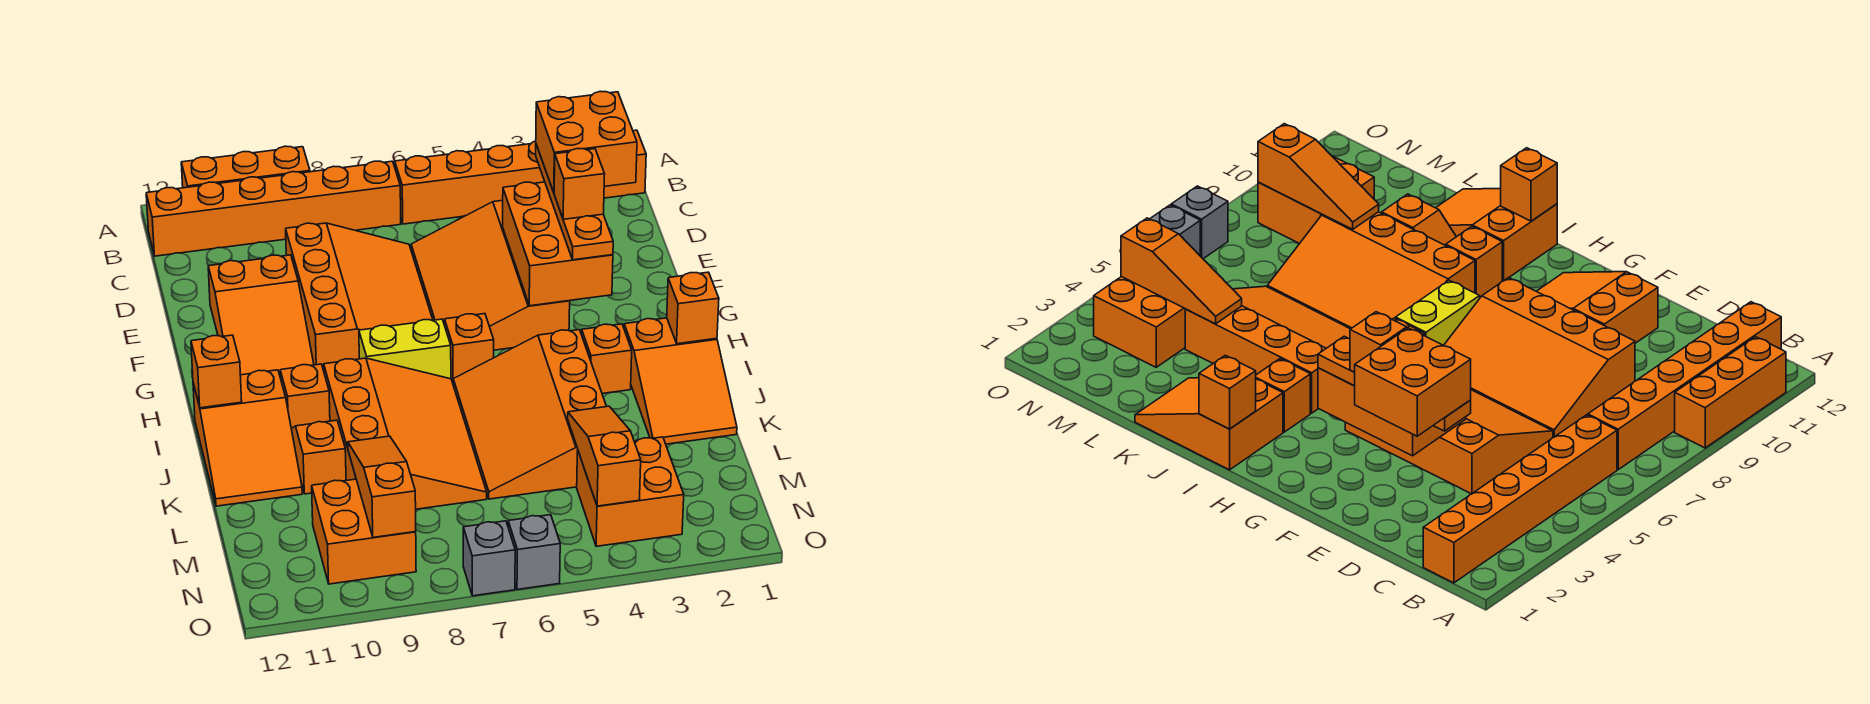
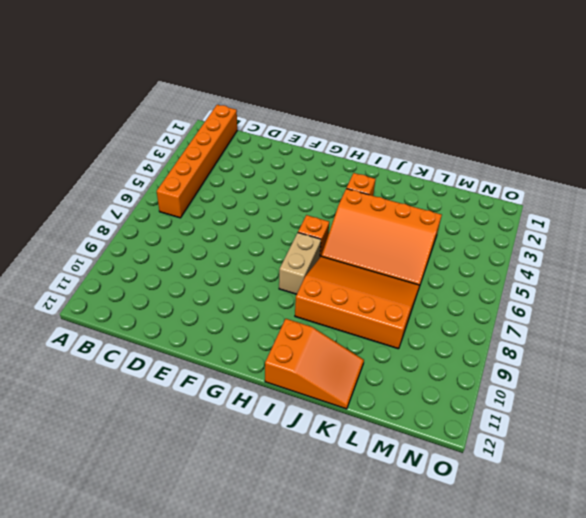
tan 1x2 brick [279,233,321,294] -> yellow 1x2 brick [359,319,451,379]
none -> orange 1x3 brick [181,146,310,188]
none -> orange 1x6 brick [146,161,401,256]
none -> orange 3x4 slope [411,200,570,350]

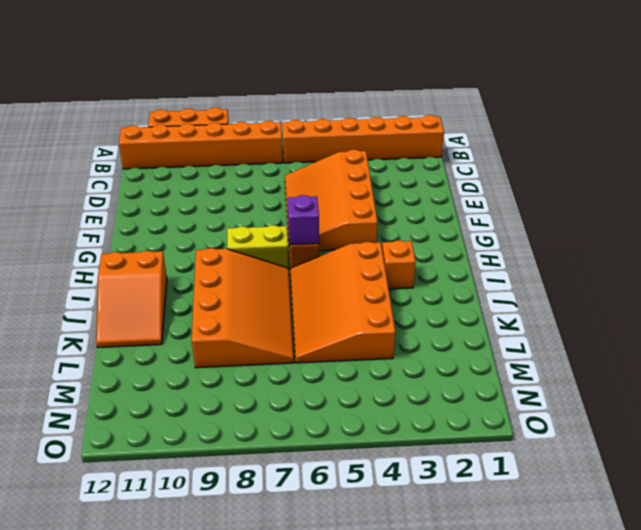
purple 1x1 brick [288,195,319,245] -> none
none -> orange 3x4 slope [286,223,433,371]
none -> orange 2x3 slope [208,255,314,378]
none -> orange 2x3 slope [624,318,737,444]

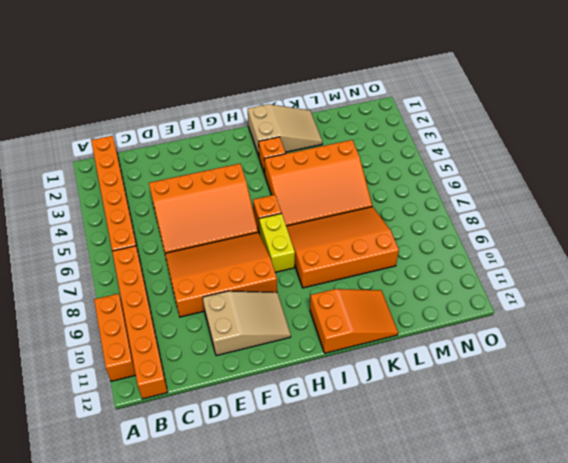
tan 2x3 slope [203,291,291,356] -> orange 2x3 slope [208,255,314,378]
tan 2x3 slope [248,104,323,156] -> orange 2x3 slope [624,318,737,444]
none -> orange 1x1 brick [280,364,330,429]
none -> orange 1x2 slope [292,420,346,494]
none -> orange 2x2 brick [577,437,684,546]

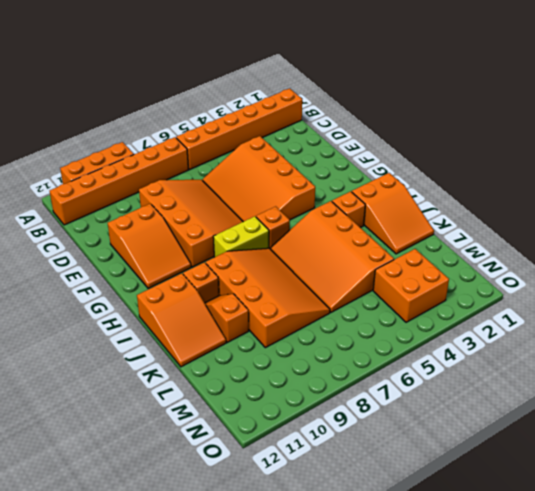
none -> orange 2x2 brick [312,479,416,584]
none -> grey 1x1 brick [508,515,560,590]
none -> grey 1x1 brick [463,521,515,596]

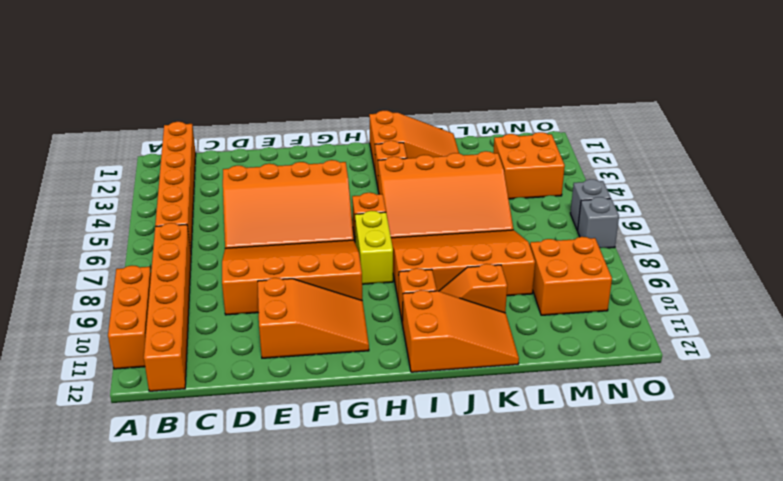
none -> orange 2x3 brick [503,182,613,306]
none -> orange 1x1 brick [667,272,719,344]
none -> orange 1x1 brick [191,335,242,408]

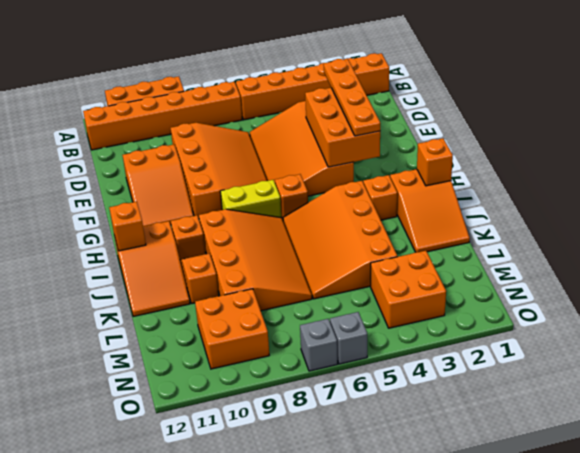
none -> orange 1x3 slope [568,406,641,506]
none -> orange 1x3 slope [348,436,416,537]
none -> orange 2x2 brick [536,91,637,192]

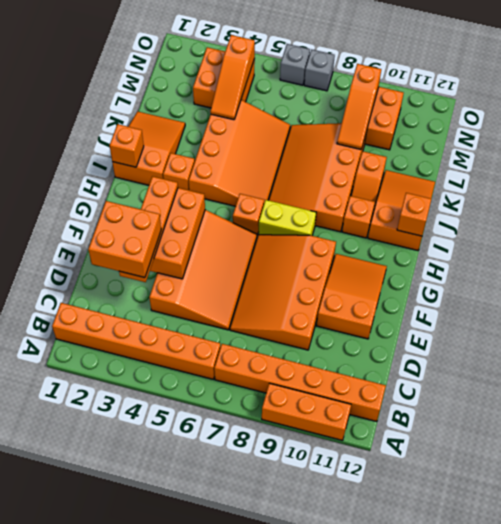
none -> orange 1x1 brick [554,149,605,219]

